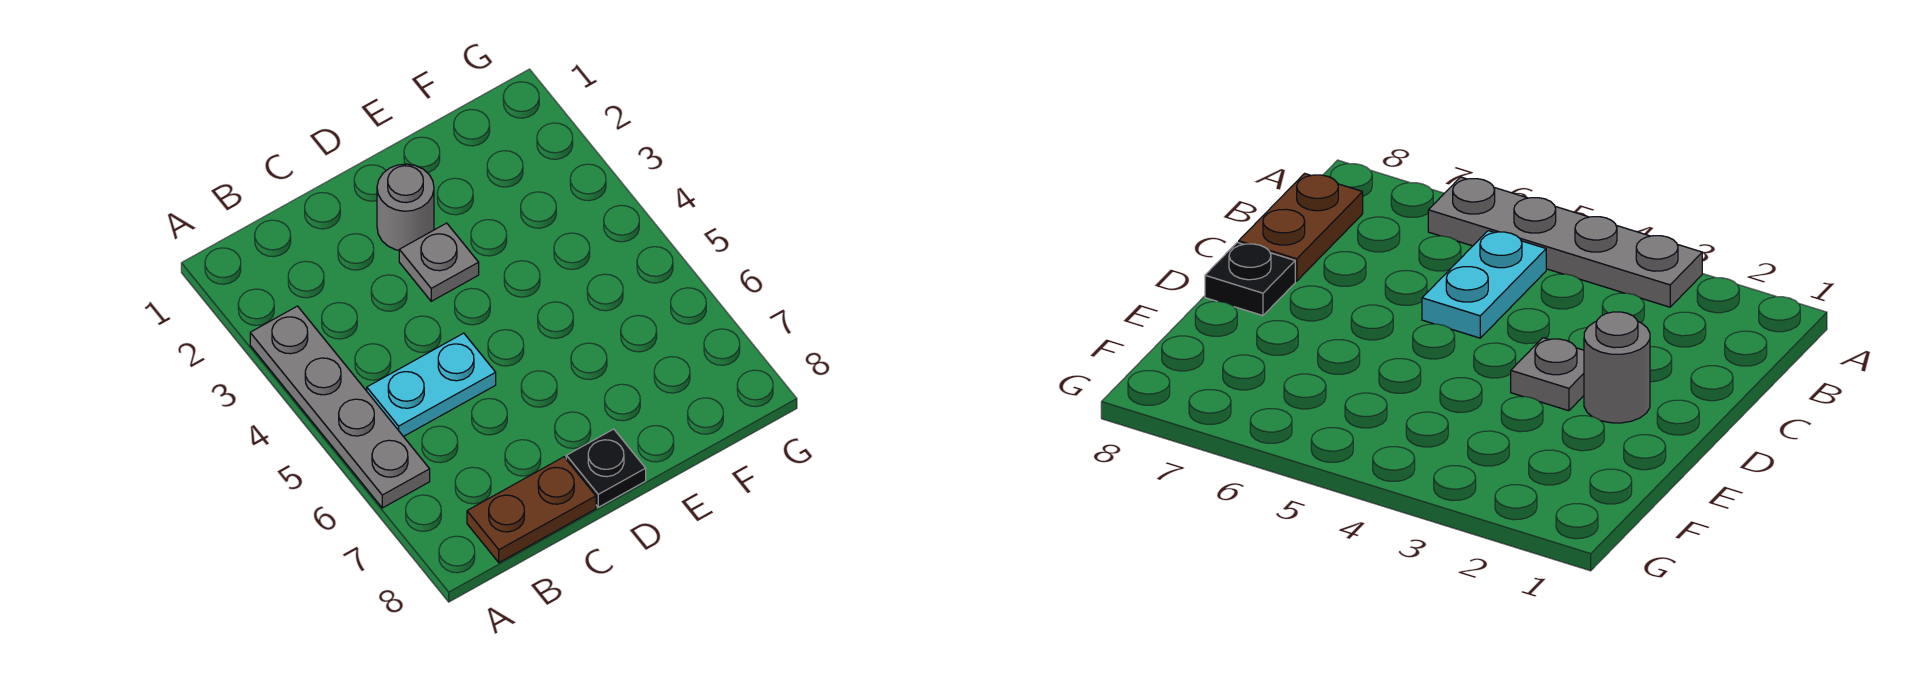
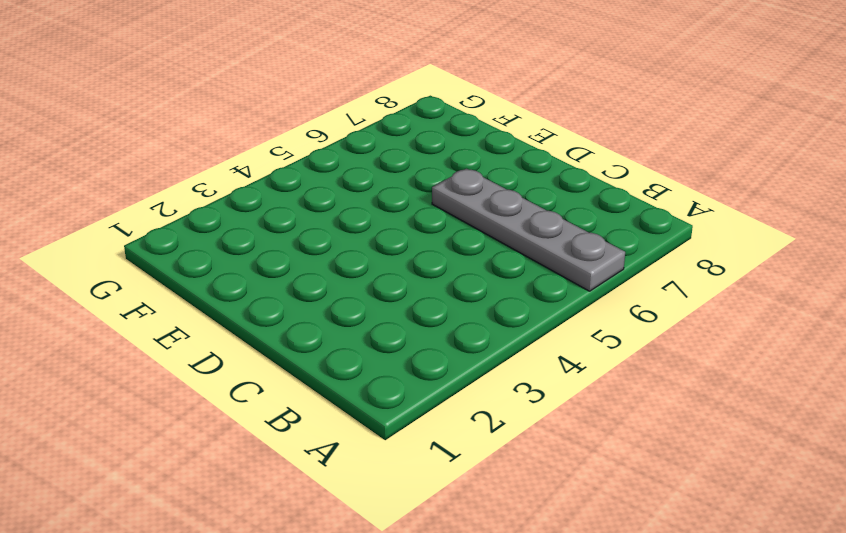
grey 1x4 plate [432,169,625,291] -> grey 1x4 plate turned to [250,306,430,508]
none -> cyan 1x2 plate [367,333,496,437]
none -> brown 1x2 plate [467,457,596,563]

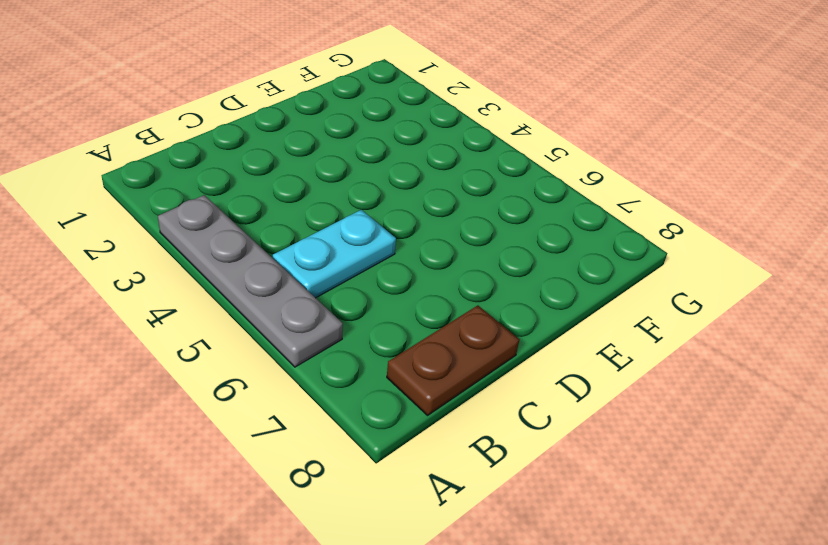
none -> grey 1x1 round brick [377,164,434,250]
none -> grey 1x1 plate [399,223,479,301]

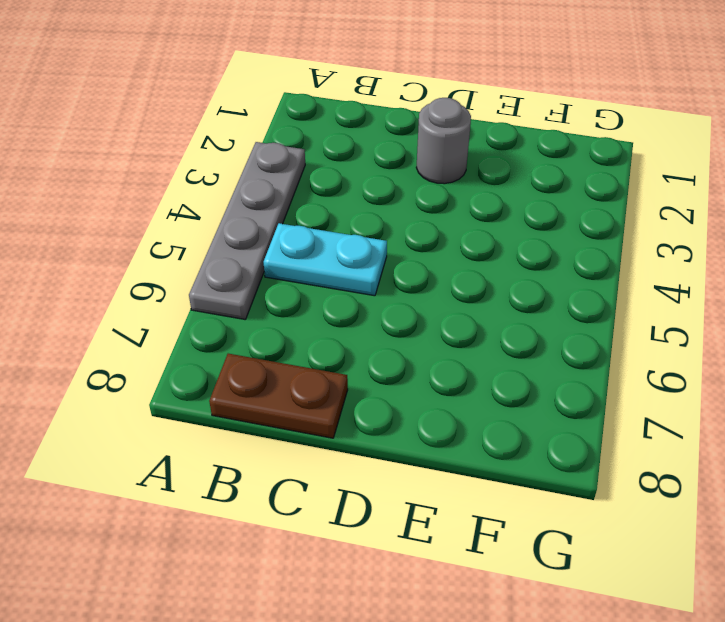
none -> grey 1x1 plate [399,223,479,301]
none -> black 1x1 plate [566,429,646,507]

